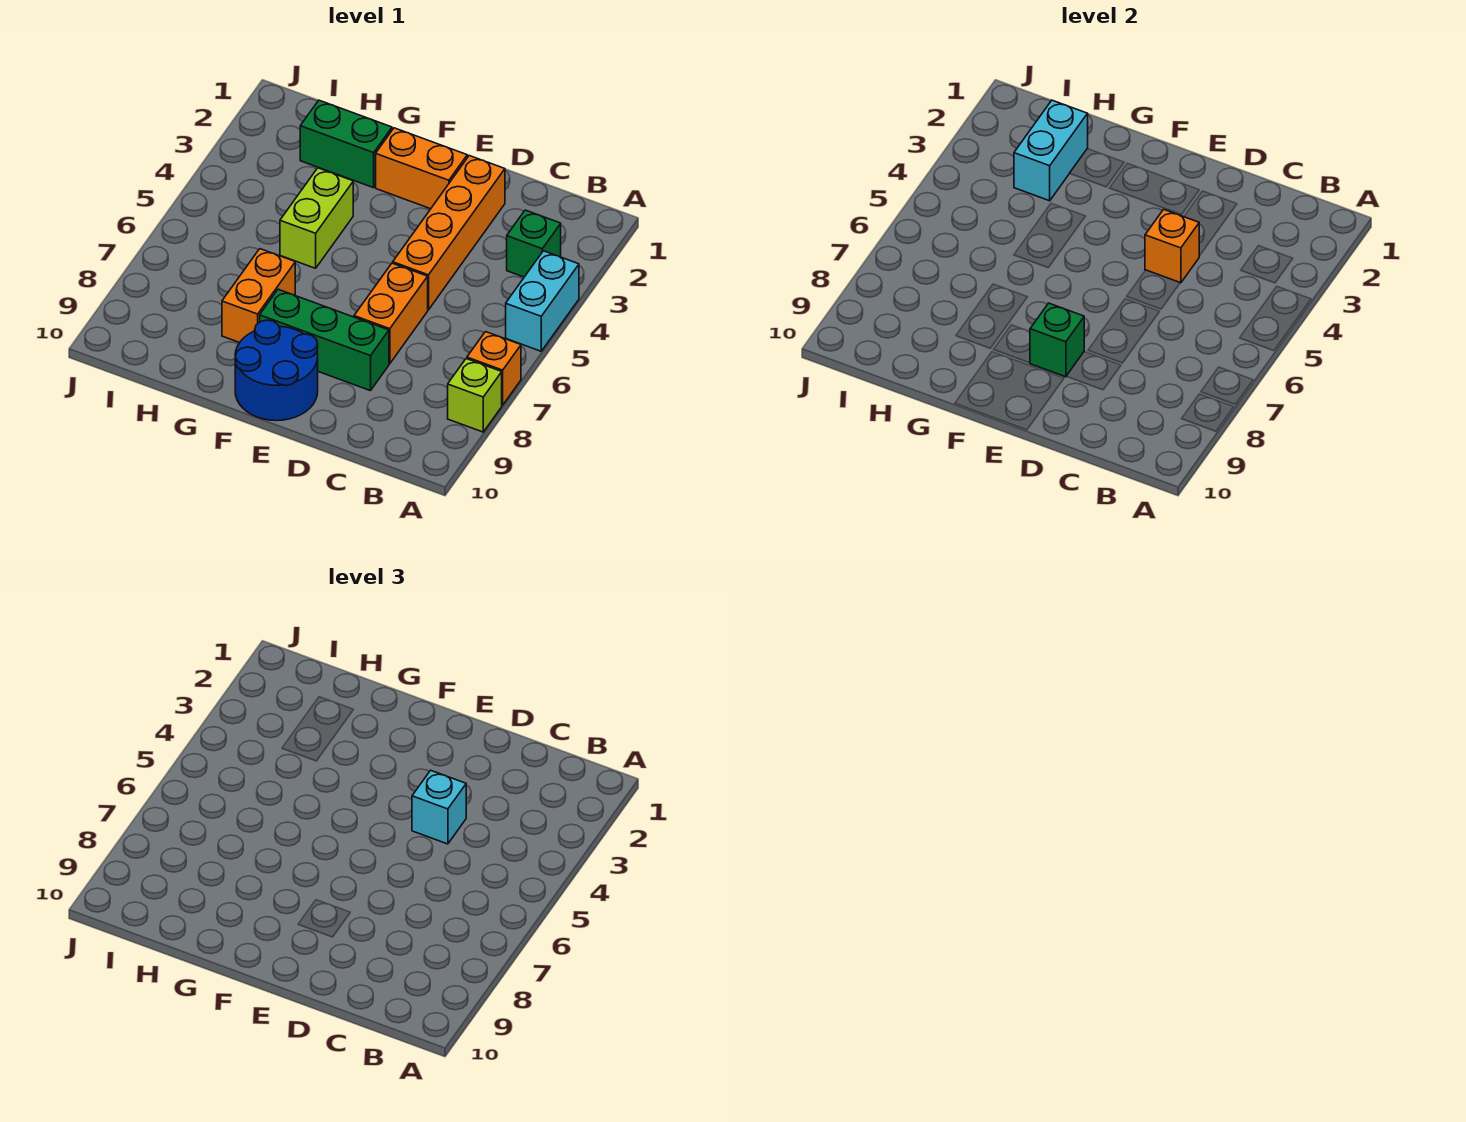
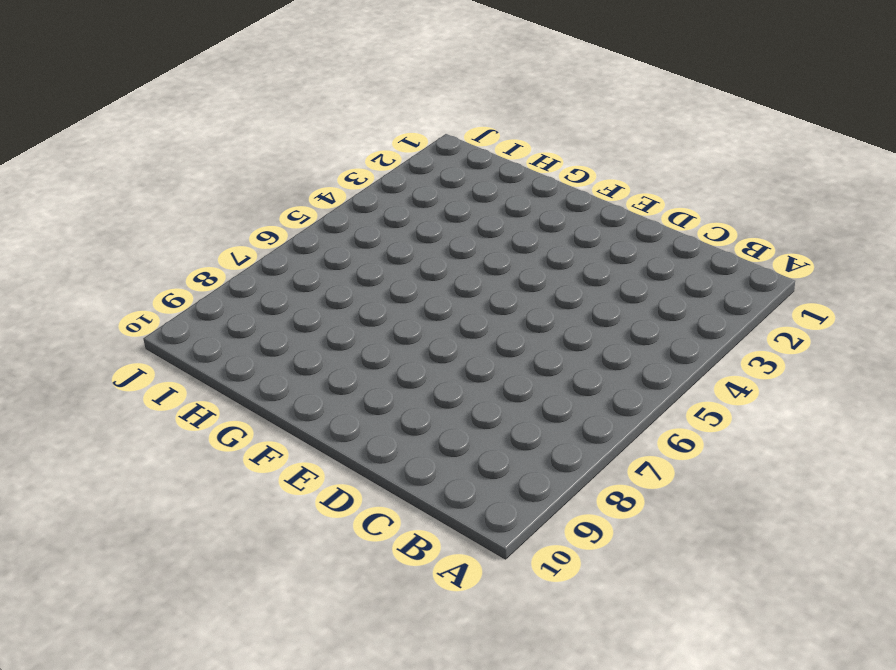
none -> cyan 1x2 brick [506,251,579,351]
none -> orange 1x1 brick [467,332,521,405]
none -> lime 1x1 brick [448,359,502,432]

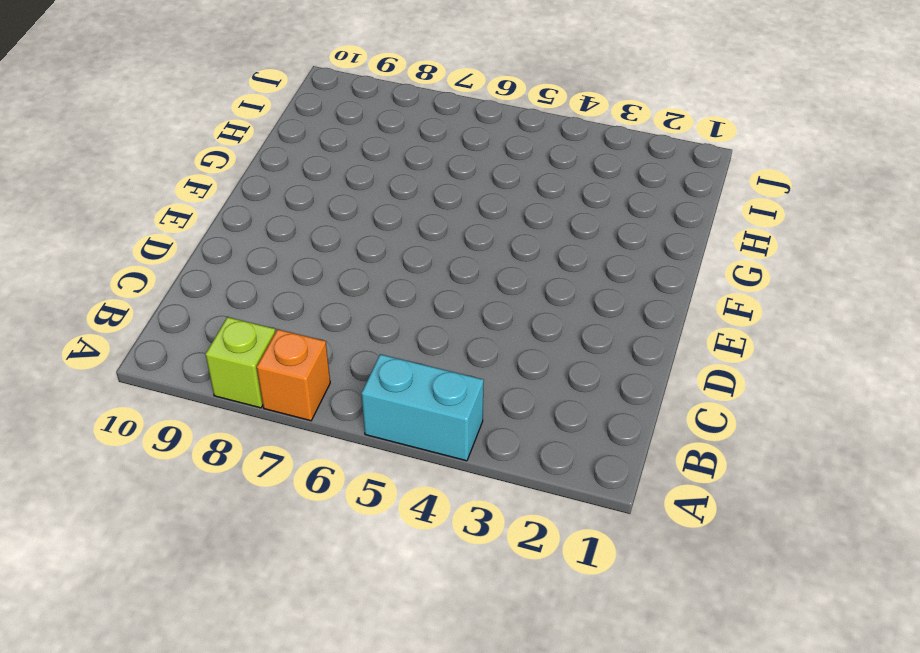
none -> green 1x1 brick [507,210,561,277]
none -> orange 1x4 brick [393,156,505,310]
none -> orange 1x2 brick [354,263,428,364]

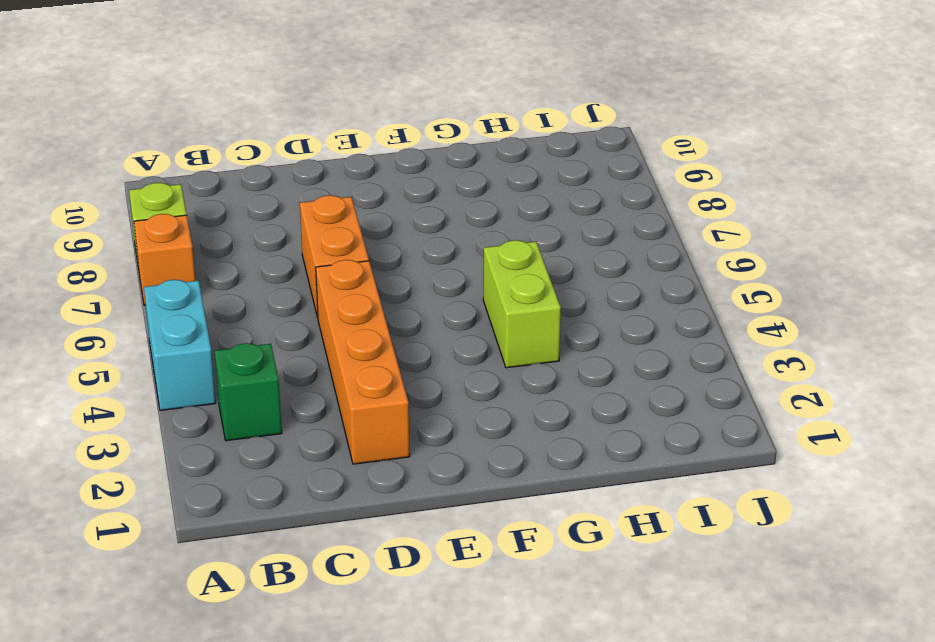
none -> green 1x3 brick [260,289,389,391]
none -> orange 1x2 brick [376,128,467,209]
none -> blue 2x2 round brick [235,320,318,421]

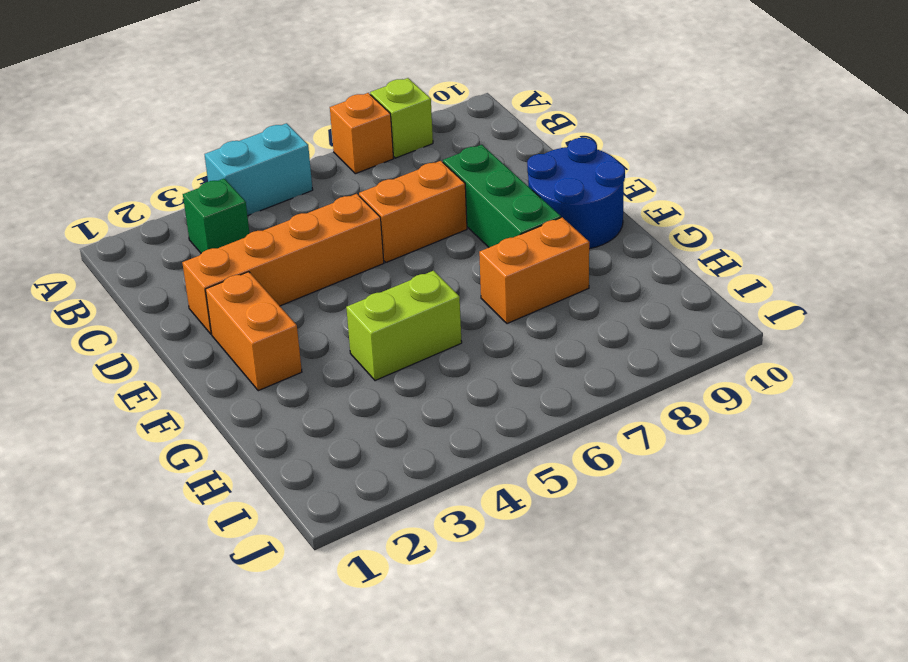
none -> green 1x2 brick [300,100,392,188]
none -> orange 1x1 brick [1145,209,1199,283]
none -> green 1x1 brick [1030,303,1084,377]

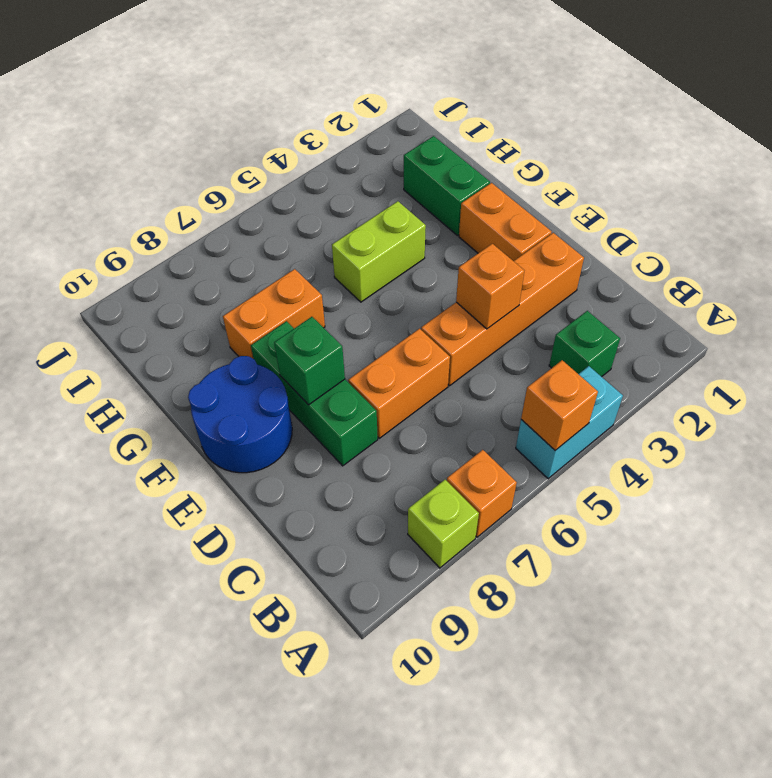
orange 1x1 brick [521,360,598,450] -> none
none -> cyan 1x2 brick [1014,100,1088,201]
none -> cyan 1x1 brick [412,770,466,844]

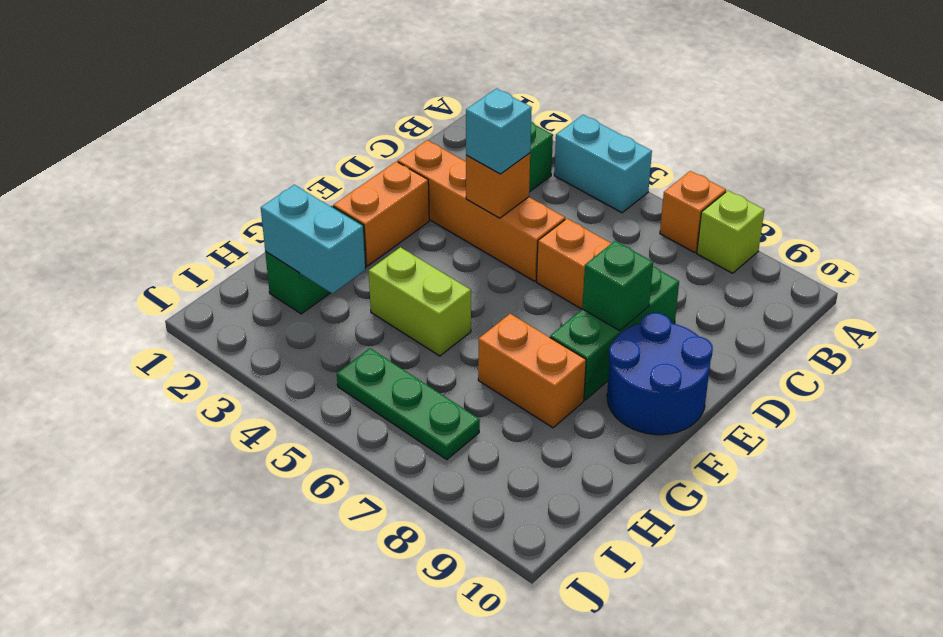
green 1x3 plate [337,348,480,459] -> none

